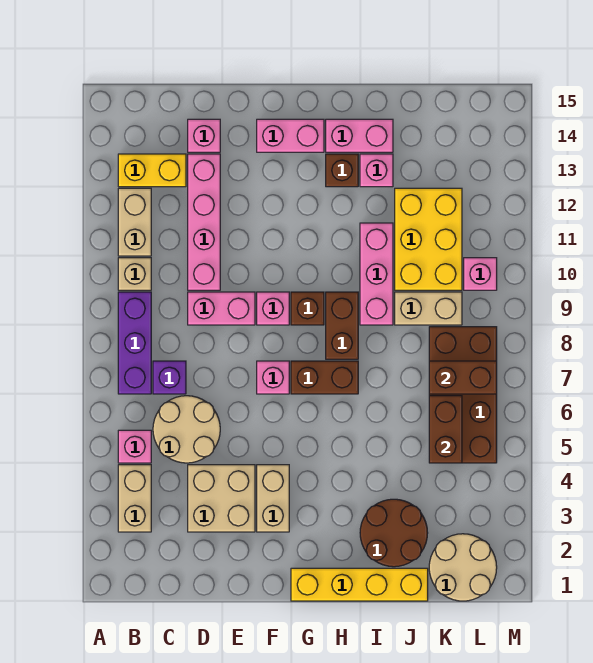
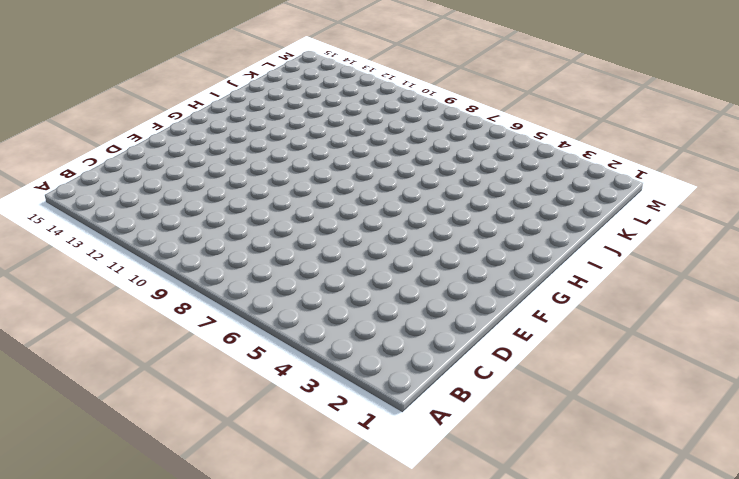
none -> tan 1x2 brick [118,465,151,532]
none -> pink 1x1 brick [118,430,151,463]
none -> purple 1x3 brick [118,292,151,394]
none -> tan 1x1 brick [118,258,151,290]

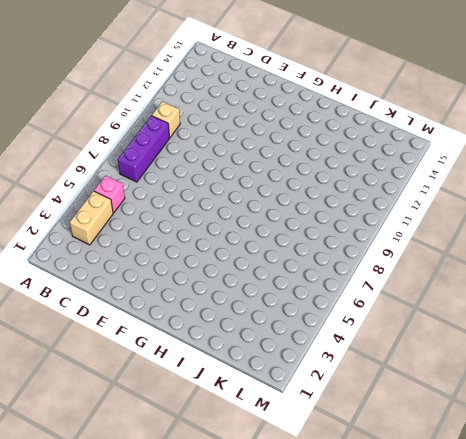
none -> tan 1x2 brick [118,188,151,256]
none -> yellow 1x2 brick [118,154,186,187]
none -> tan 2x2 round brick [153,396,220,463]
none -> purple 1x1 brick [153,361,186,394]

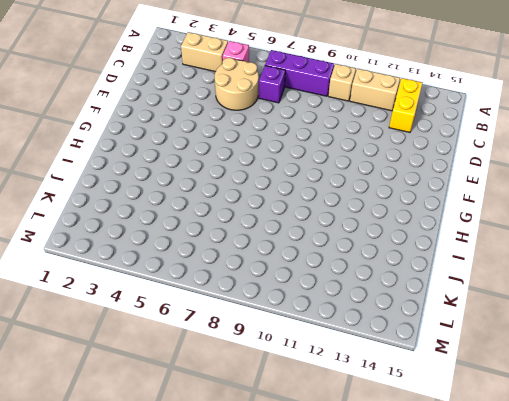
none -> tan 2x2 brick [188,465,255,532]
none -> pink 1x2 brick [188,292,255,325]
none -> pink 1x4 brick [188,154,220,290]
none -> pink 1x1 brick [188,119,220,152]

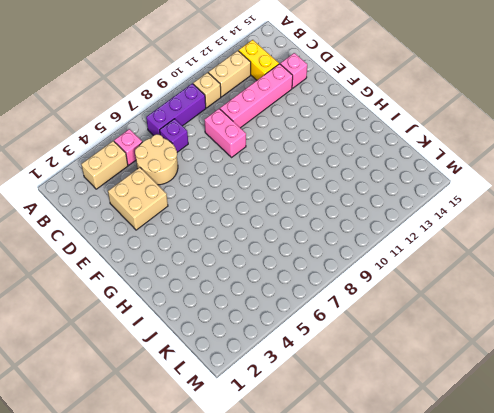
none -> tan 1x2 brick [257,465,289,532]
none -> pink 1x1 brick [257,361,289,394]
none -> pink 1x1 brick [257,292,289,325]
none -> pink 1x2 brick [257,119,324,152]

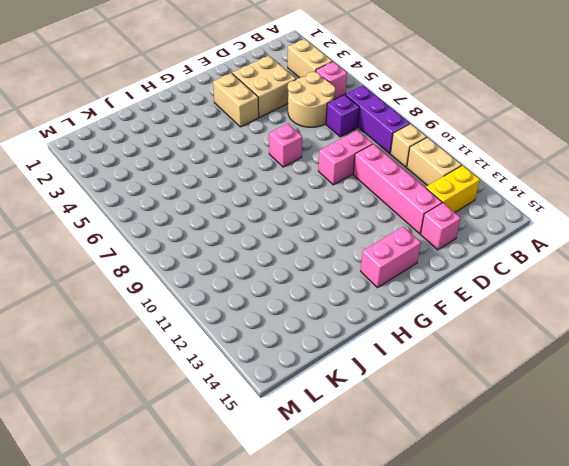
none -> pink 1x1 brick [257,292,289,325]
none -> yellow 1x4 brick [291,568,428,601]
none -> brown 1x2 brick [291,361,358,394]
none -> brown 1x1 brick [291,292,324,325]

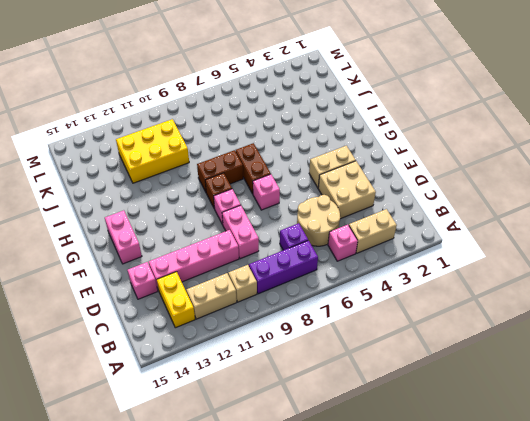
none -> yellow 1x4 brick [291,568,428,601]
none -> brown 1x1 brick [326,154,358,187]
none -> pink 1x2 brick [326,119,393,152]
none -> brown 2x2 round brick [360,499,428,567]

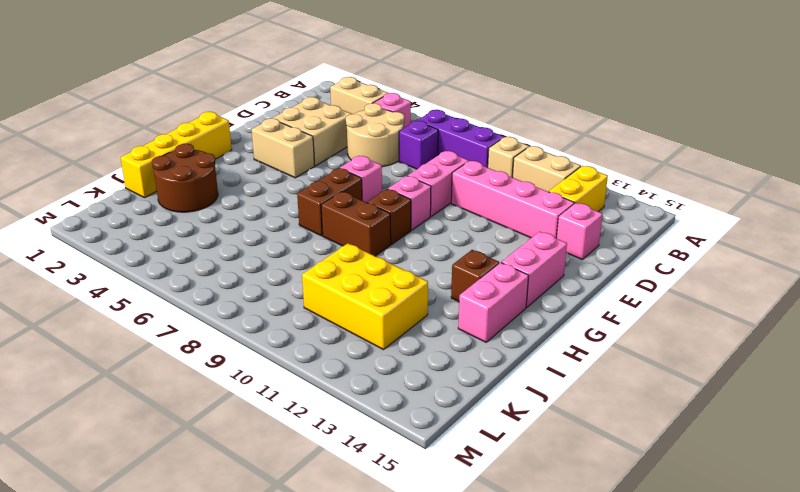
none -> pink 1x3 brick [360,223,393,325]
none -> pink 1x1 brick [360,154,393,187]
none -> tan 1x2 brick [395,292,462,325]
none -> tan 2x2 round brick [429,534,497,601]

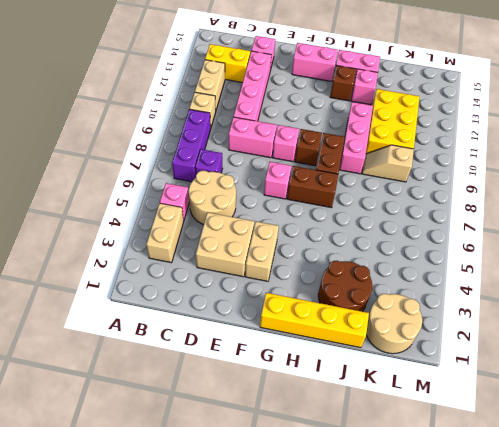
tan 1x2 slope [362,145,414,182] -> tan 1x2 brick [395,292,462,325]
none -> brown 2x4 brick [429,327,497,463]
none -> pink 1x1 brick [464,258,497,290]
none -> brown 1x2 brick [429,396,462,463]
none -> brown 1x2 brick [429,361,497,394]

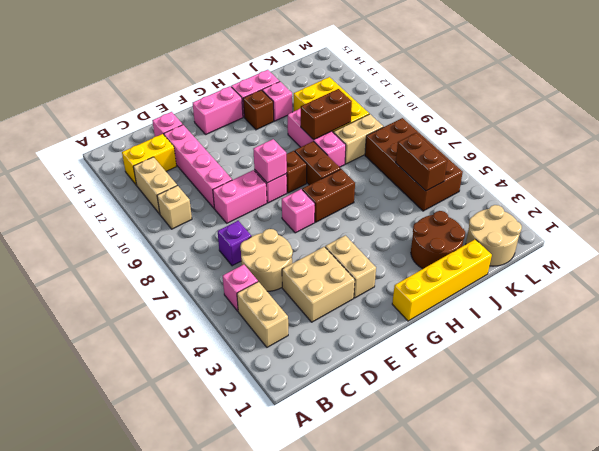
pink 1x1 brick [253,139,287,183] -> pink 1x1 brick moved to [464,258,497,290]
brown 1x2 brick [301,89,352,140] -> brown 1x2 brick moved to [429,361,497,394]
none -> purple 1x3 brick [118,292,151,394]

